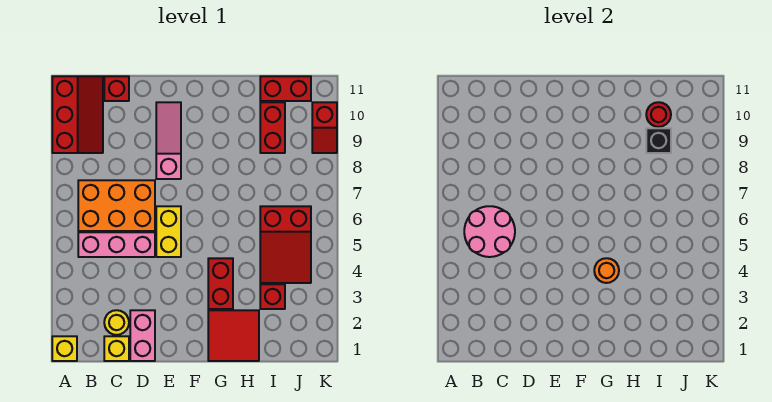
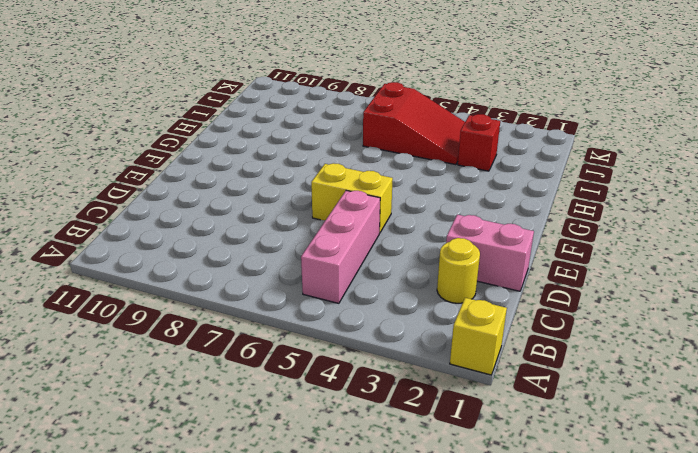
none -> red 2x3 slope [52,76,103,153]
none -> orange 2x3 brick [78,180,155,231]
none -> yellow 1x1 brick [104,336,129,361]

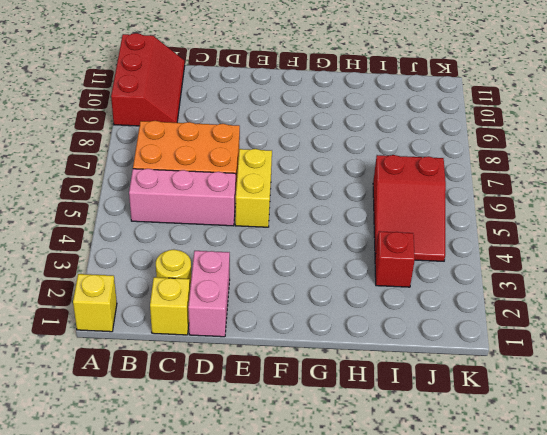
none -> red 1x1 brick [104,76,129,101]
none -> pink 1x3 slope [156,102,181,179]
none -> red 2x2 tile [208,310,259,361]

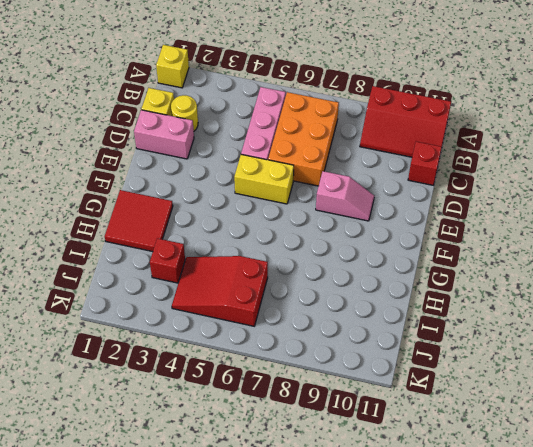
pink 1x2 slope [316,171,374,221] -> pink 1x3 slope [156,102,181,179]
none -> red 1x2 brick [208,258,233,309]
none -> red 1x2 brick [260,102,285,153]
none -> red 1x2 brick [260,76,311,101]

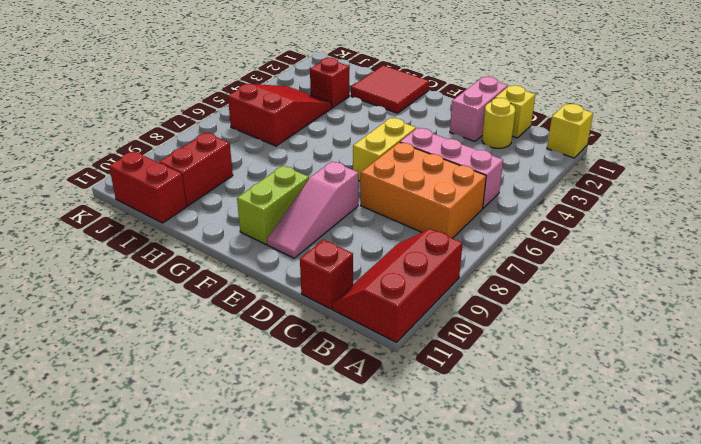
lime 1x2 brick [237,166,309,244] -> none
none -> red 1x2 brick [208,258,233,309]
none -> red 1x2 slope [312,102,337,153]
none -> pink 2x2 round brick [464,206,515,257]

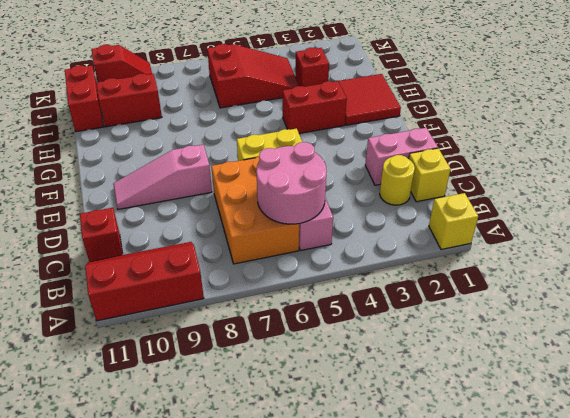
none -> orange 1x1 round brick [594,258,619,283]
none -> black 1x1 brick [646,128,671,153]
none -> red 1x1 round brick [646,102,671,127]

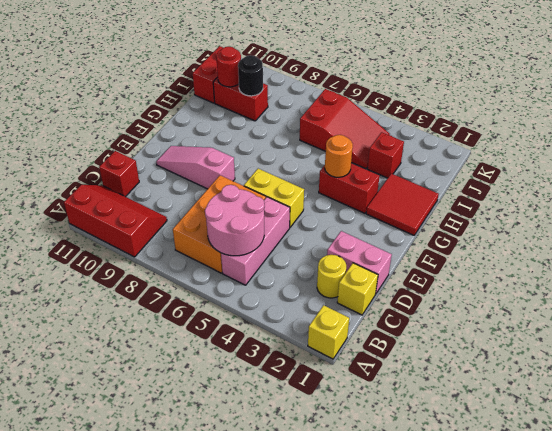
black 1x1 round brick [238,55,263,96] -> black 1x1 brick [646,128,671,153]
none -> red 1x2 slope [312,102,337,153]

